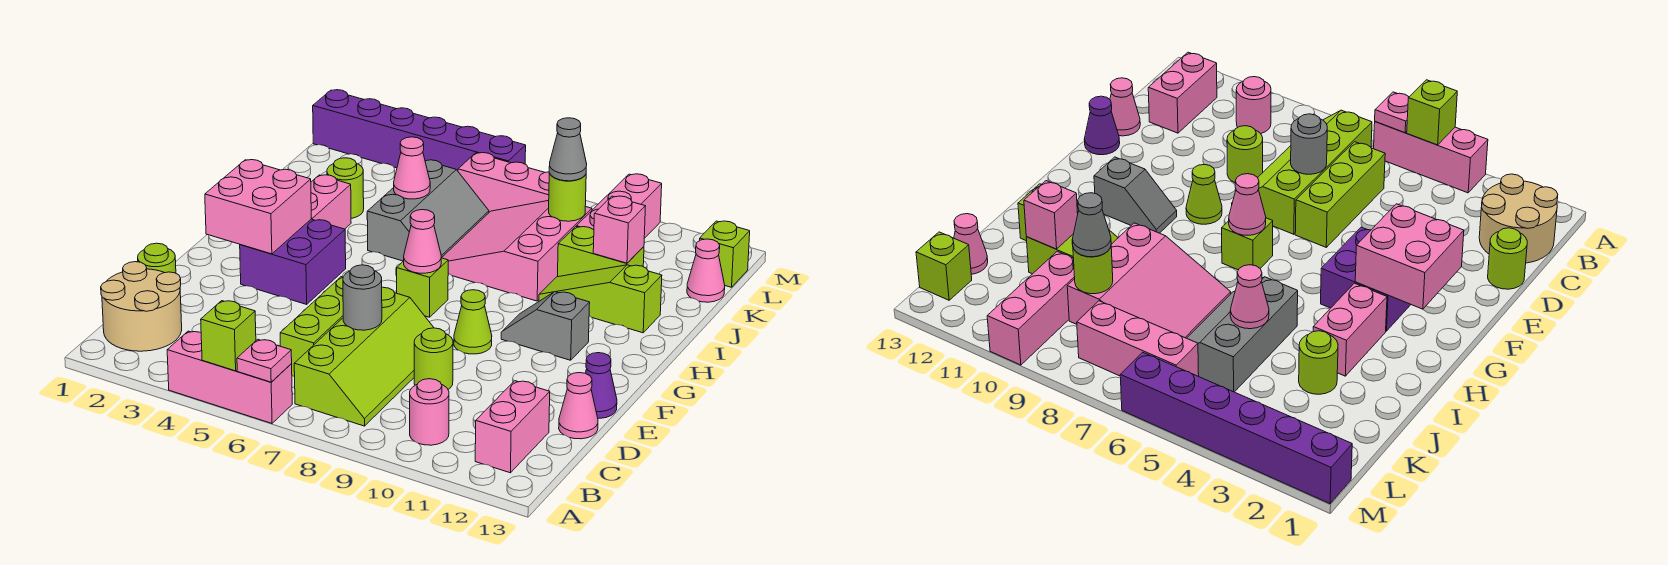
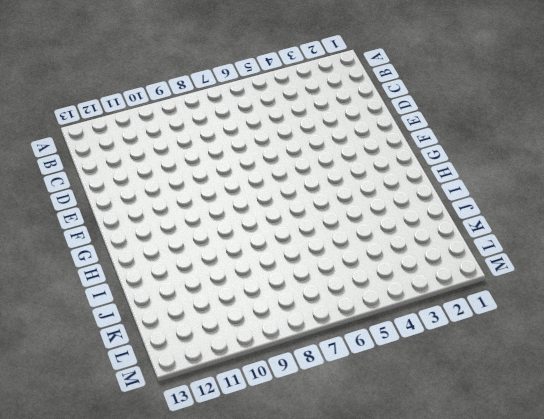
none -> pink 1x3 brick [167,331,292,423]
none -> tan 2x2 round brick [101,262,182,351]
none -> lime 2x4 slope [294,287,434,426]
none -> pink 1x1 round brick [410,379,449,445]

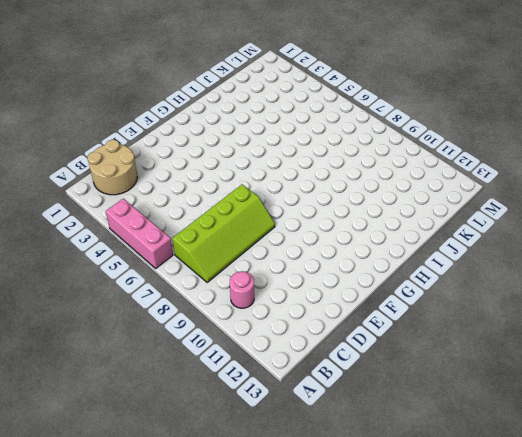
none -> pink 1x2 brick [475,381,550,473]
none -> lime 1x3 brick [280,277,343,377]
none -> lime 1x1 round brick [138,243,176,273]
none -> lime 1x1 round brick [414,328,453,389]

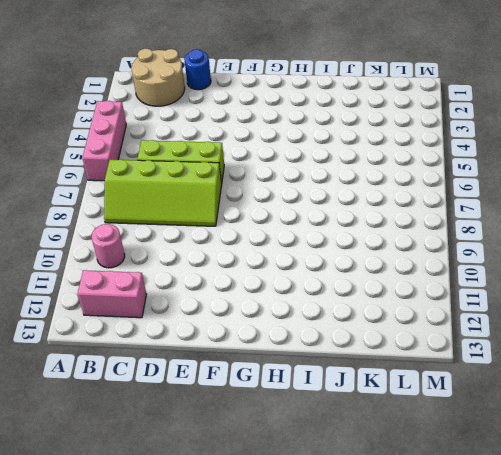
blue 1x1 round brick [184,49,211,90] -> lime 1x1 round brick [138,243,176,273]
none -> lime 1x1 round brick [414,328,453,389]
none -> pink 1x1 cone [559,373,598,439]
none -> purple 1x1 cone [585,353,617,418]
none -> purple 2x2 brick [240,219,346,304]

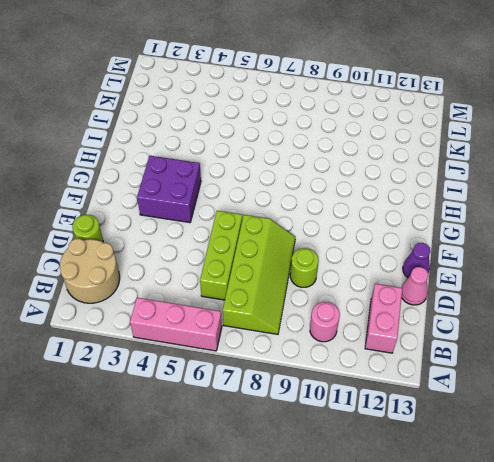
none -> lime 1x1 cone [454,290,492,354]
none -> lime 1x1 brick [397,258,448,317]
none -> grey 1x2 slope [501,292,590,360]
none -> pink 1x2 brick [311,175,351,229]

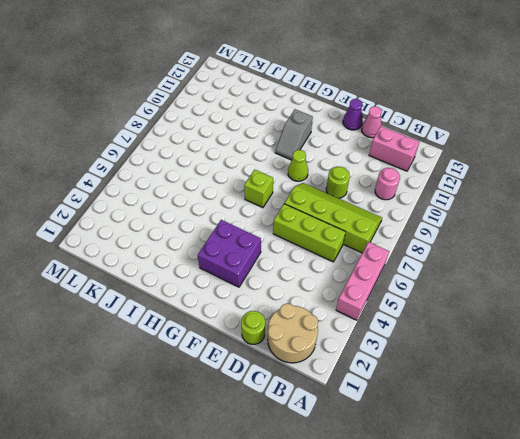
none -> pink 1x2 brick [311,175,351,229]
none -> grey 2x3 slope [367,160,489,261]
none -> pink 3x3 slope [442,201,592,301]
none -> lime 1x3 slope [539,265,662,333]

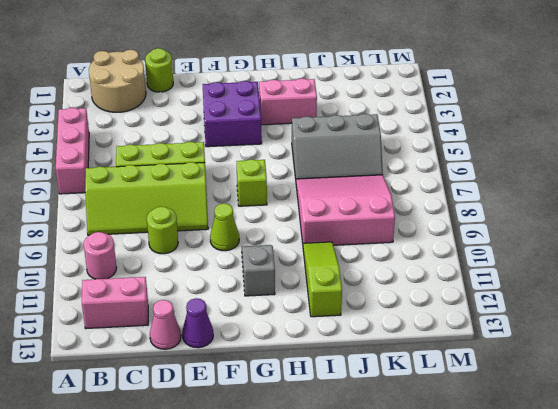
none -> lime 1x1 round brick [327,158,364,218]
none -> lime 1x2 brick [558,227,644,277]
none -> pink 1x3 brick [576,174,662,238]
none -> pink 1x1 cone [687,239,725,302]

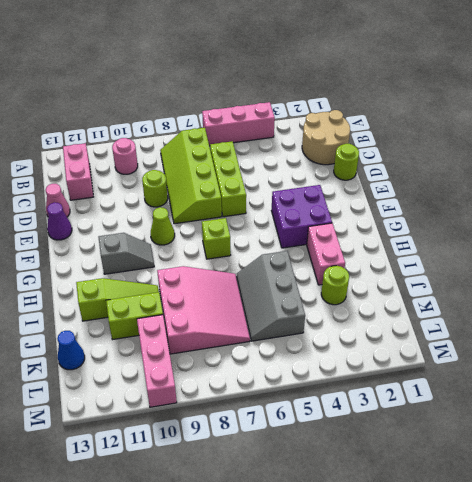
blue 1x1 cone [57,331,85,370] -> pink 1x1 cone [687,239,725,302]
none -> pink 1x3 brick [458,153,549,212]
none -> lime 1x1 brick [700,221,750,287]
none -> purple 1x6 brick [313,90,526,171]
none -> lime 1x1 brick [201,301,256,371]

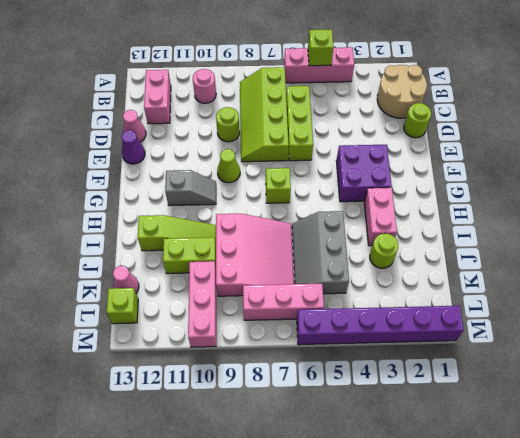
none -> pink 1x1 plate [237,339,292,382]
none -> grey 1x1 round brick [343,265,382,330]
none -> pink 2x2 brick [205,160,311,254]
none -> pink 1x1 cone [404,210,441,273]

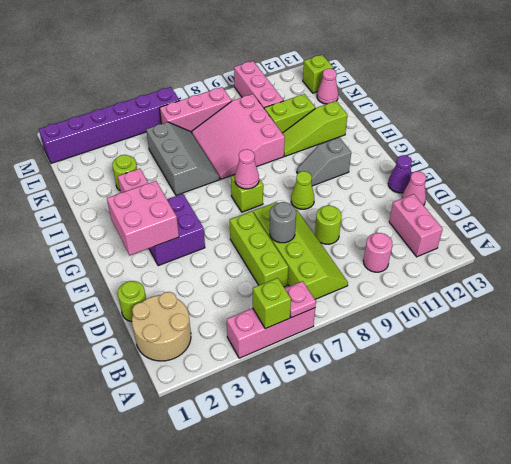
none -> pink 1x1 cone [394,137,430,199]
none -> pink 1x1 brick [593,196,645,263]
none -> lime 1x1 round brick [549,173,586,221]
none -> grey 1x1 cone [549,118,587,181]

